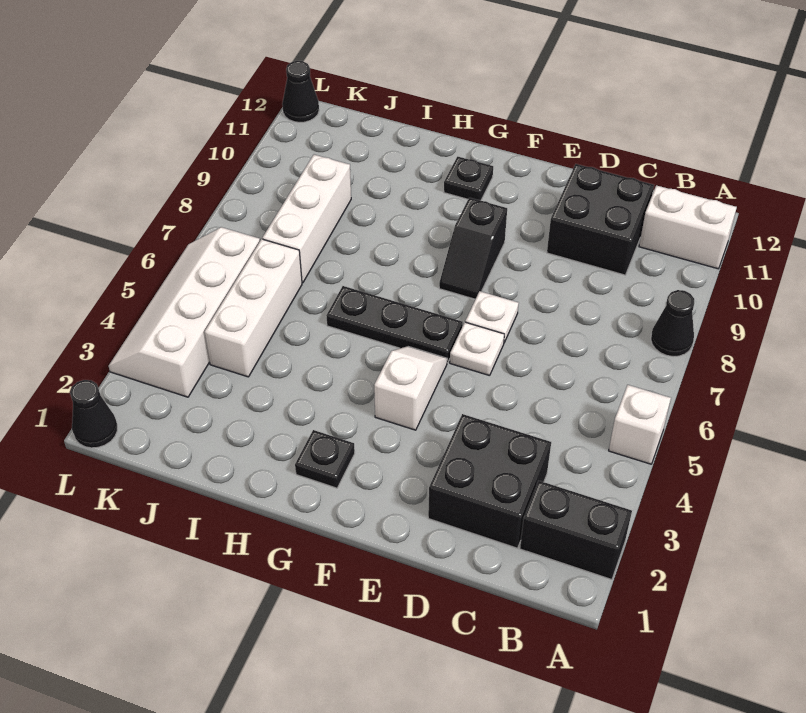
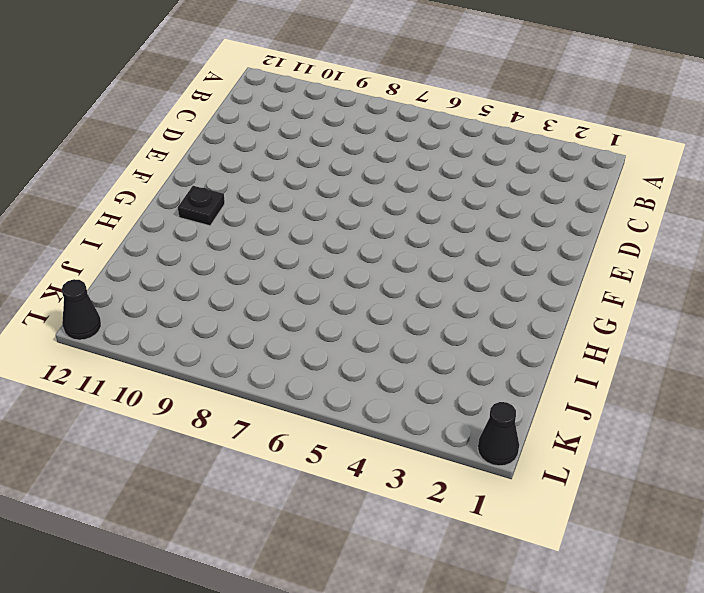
none -> black 1x2 brick [520,481,632,580]
none -> white 1x1 brick [609,385,671,464]
none -> black 1x1 cone [651,290,694,357]

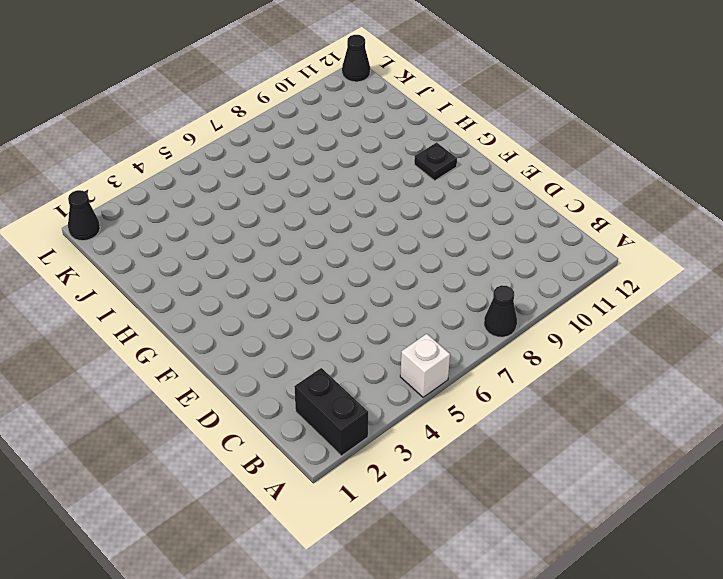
none -> white 1x2 brick [639,185,737,269]
none -> black 2x2 brick [428,414,551,548]
none -> black 2x2 brick [547,164,654,275]

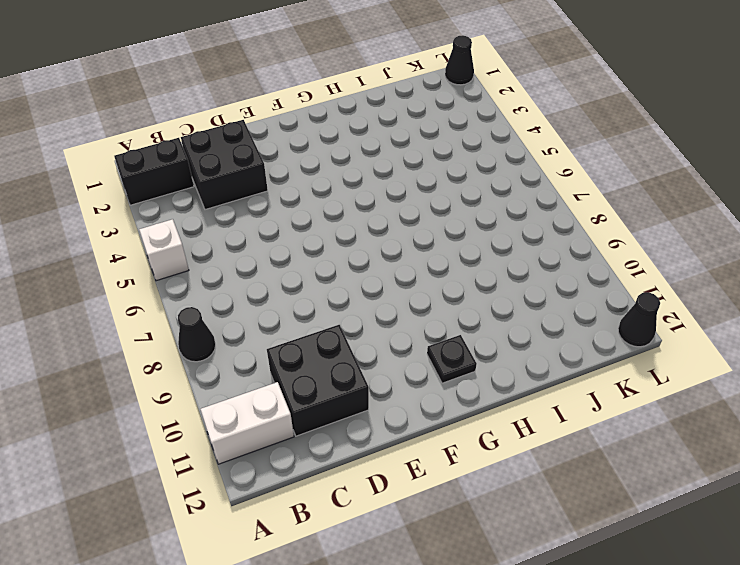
none -> white 1x1 plate [450,322,504,376]
none -> white 1x1 plate [465,291,519,342]
none -> white 1x2 slope [374,346,447,430]

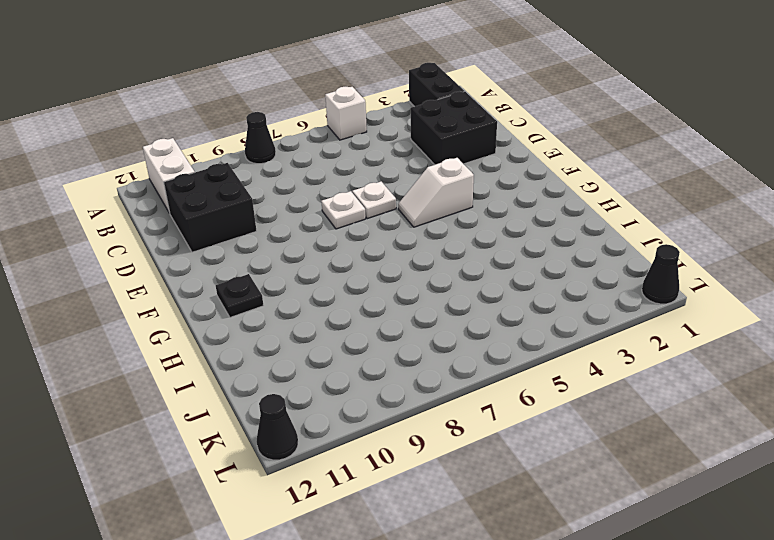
none -> black 1x3 plate [326,286,463,363]
none -> black 1x2 slope [439,198,507,299]
none -> black 1x1 plate [295,430,355,488]

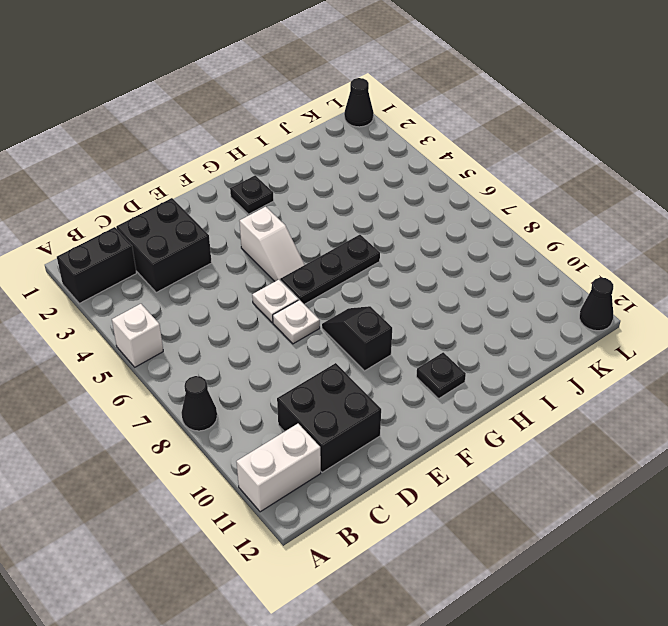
none -> white 1x3 brick [205,239,302,377]
none -> white 1x3 brick [262,155,351,283]
none -> white 2x4 slope [109,227,260,397]

